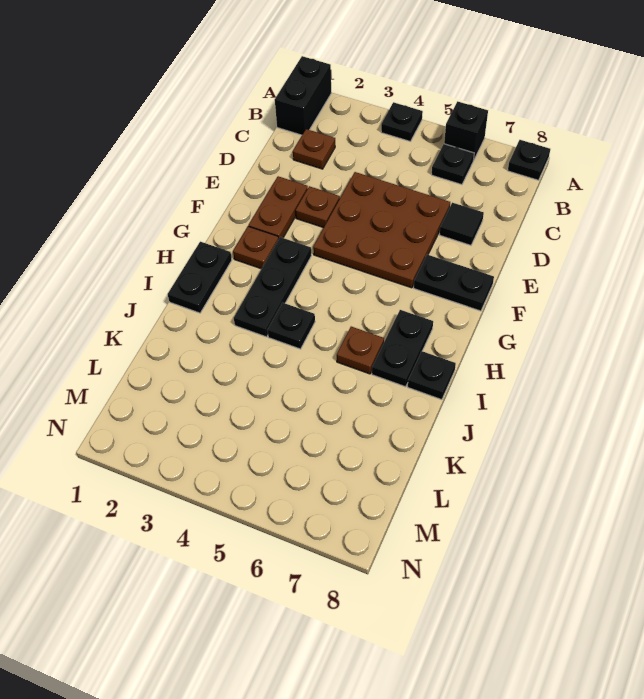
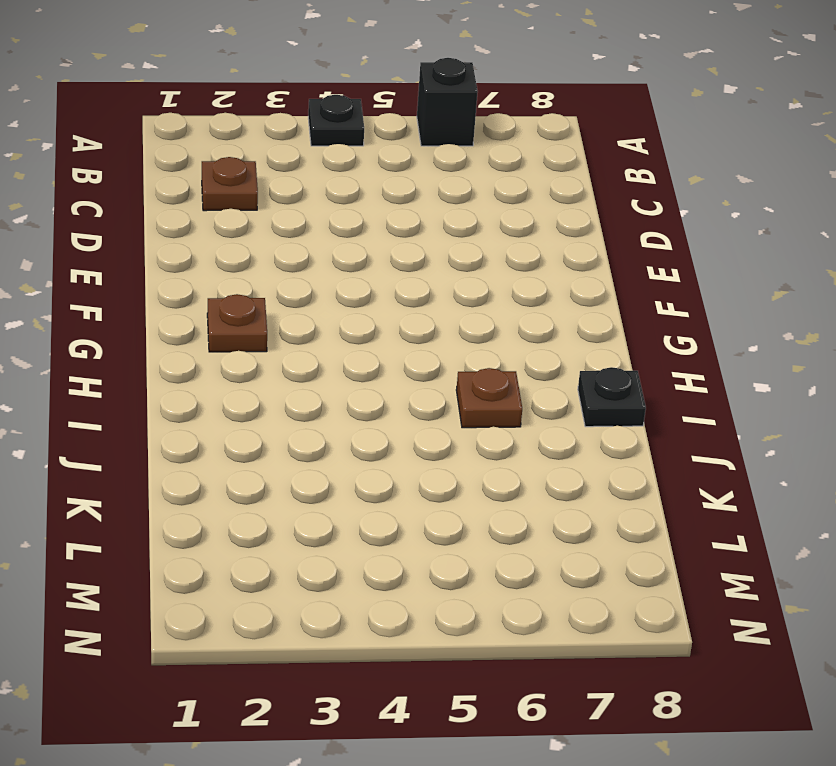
none -> black 1x2 brick [275,56,331,135]
none -> black 1x1 plate [508,140,550,180]
none -> black 1x1 plate [432,144,474,185]

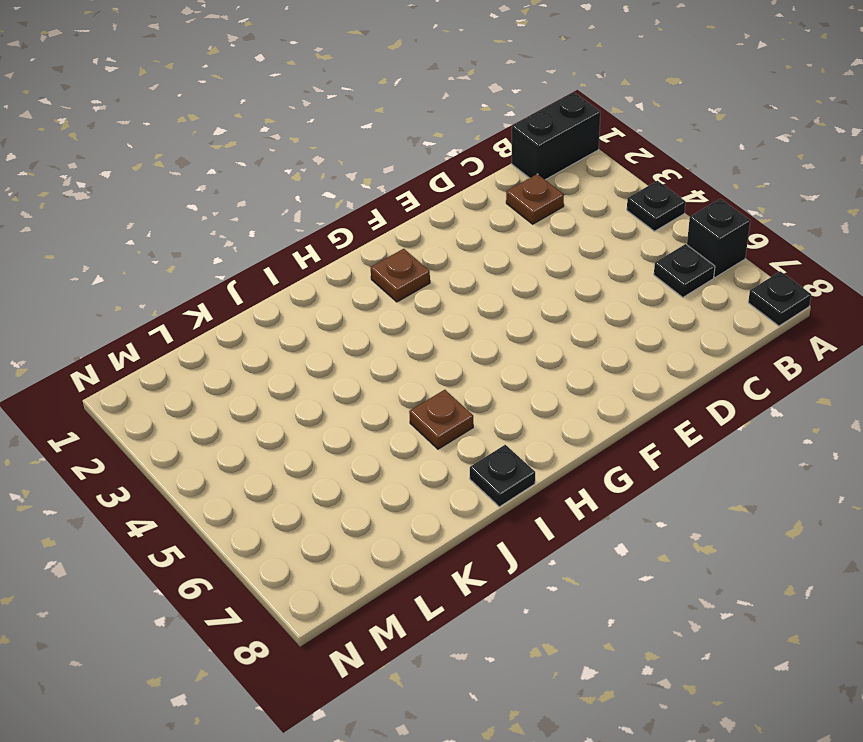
none -> brown 3x3 plate [313,172,450,288]
none -> black 1x1 tile [439,203,484,245]
none -> brown 1x2 plate [249,176,308,238]

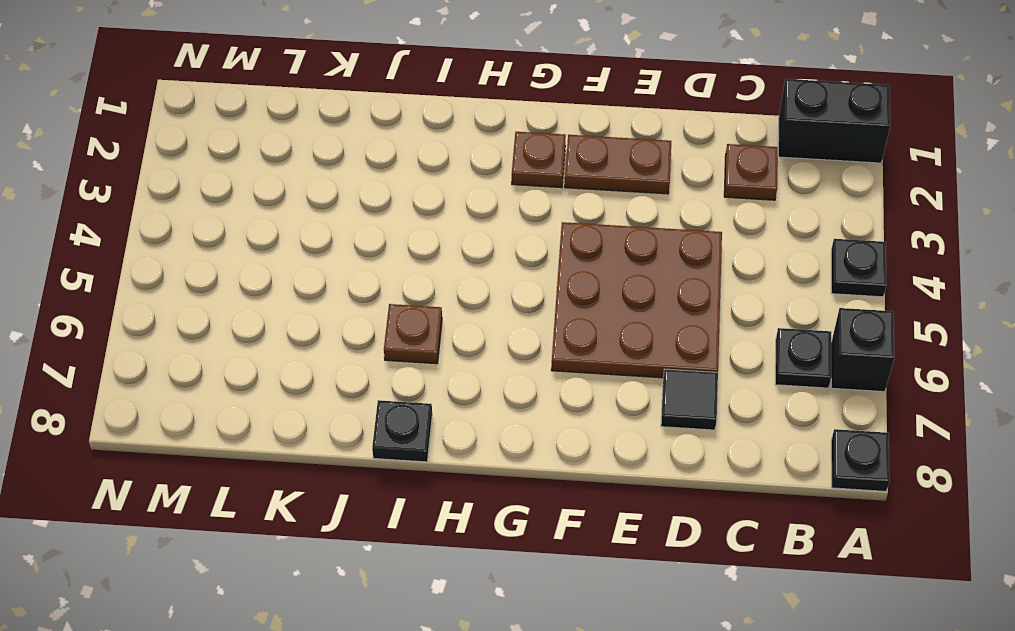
none -> brown 1x1 plate [296,186,340,228]
none -> black 1x2 plate [414,255,494,311]
none -> black 1x3 plate [234,237,312,337]

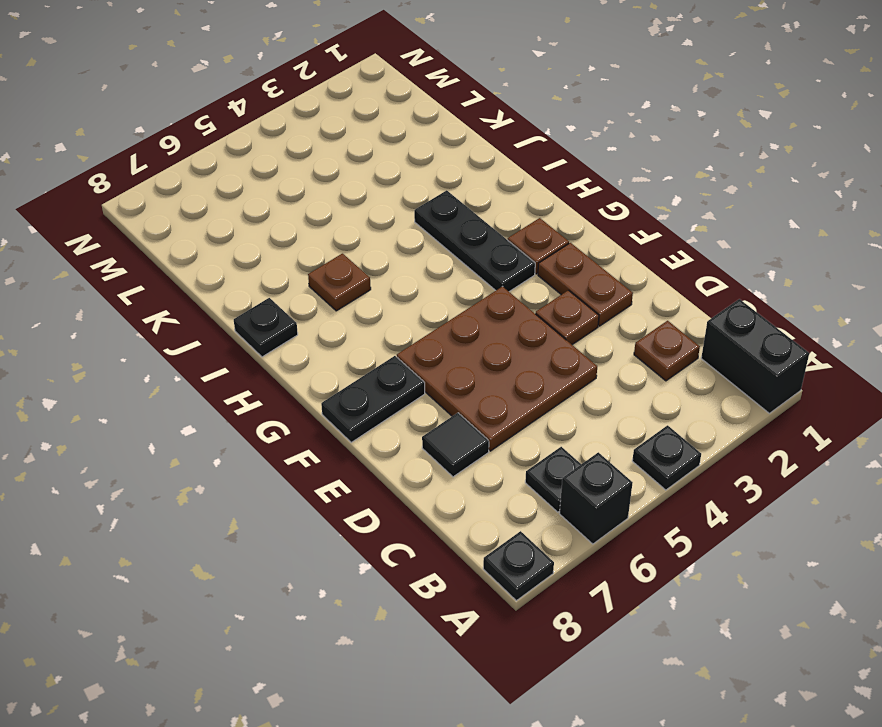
none -> black 1x2 plate [168,242,232,313]
none -> black 1x2 plate [372,310,433,387]
none -> black 1x1 plate [267,303,315,349]

